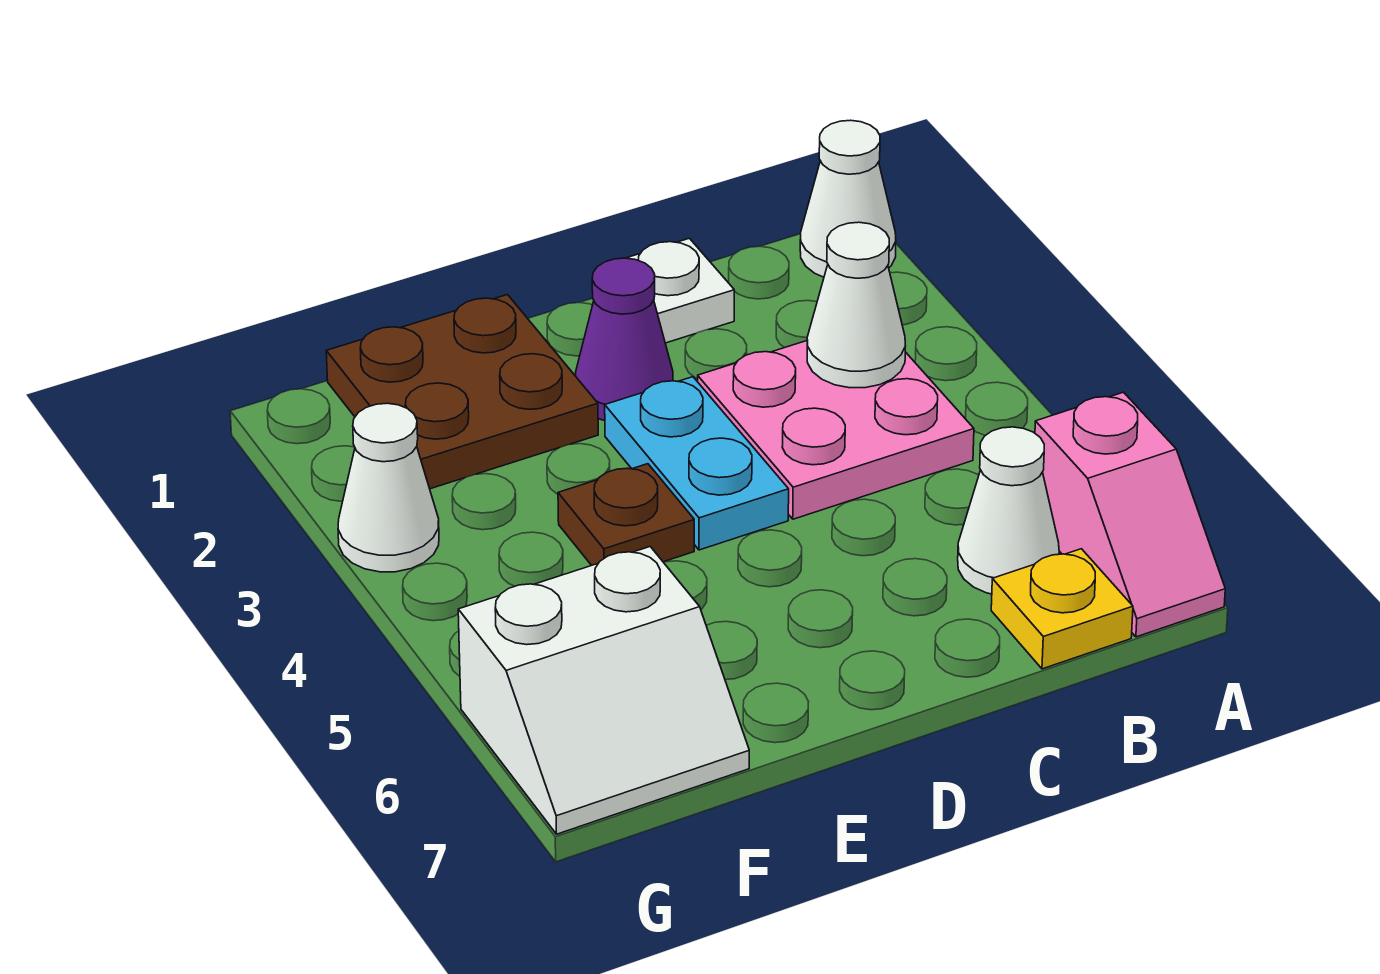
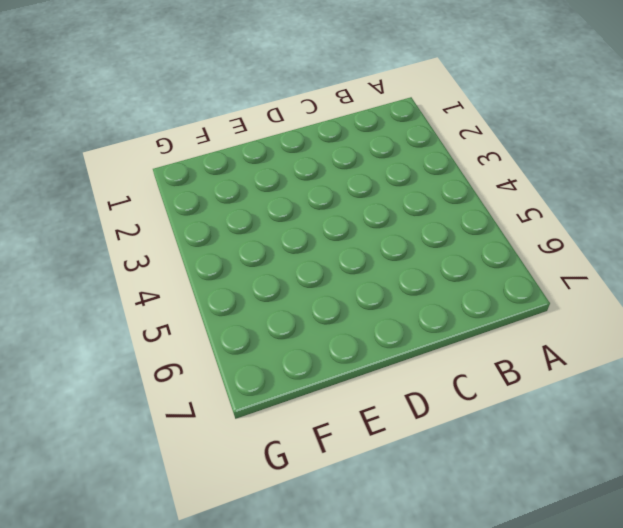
none -> white 1x1 cone [800,120,896,277]
none -> pink 1x2 slope [1035,392,1225,637]
none -> pink 2x2 plate [698,341,974,519]

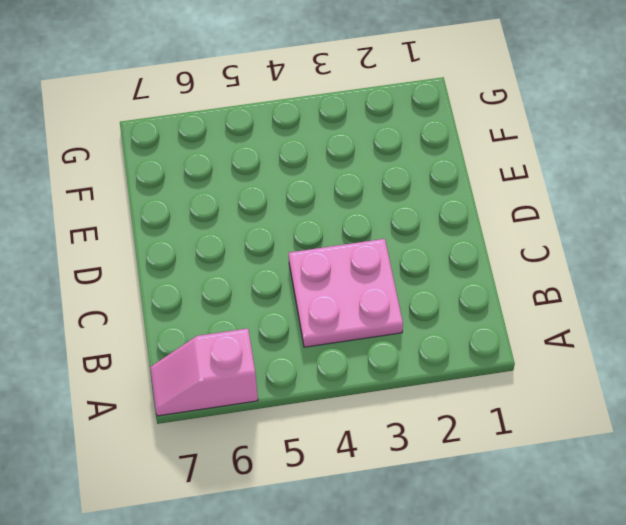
none -> white 1x1 cone [800,120,896,277]
none -> white 1x1 cone [958,427,1059,594]
none -> yellow 1x1 plate [991,549,1133,669]

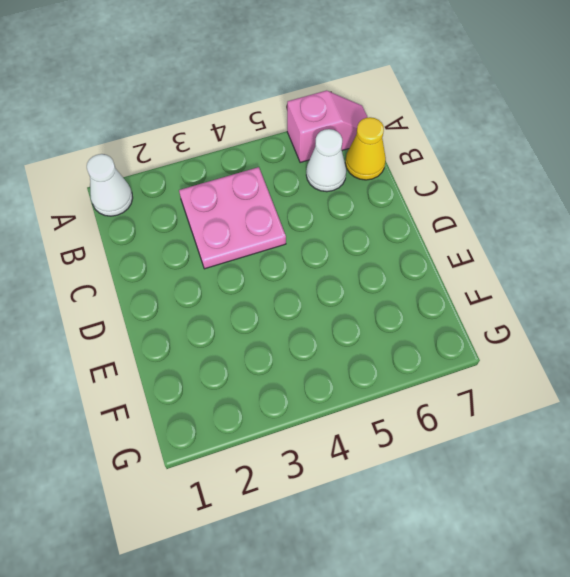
yellow 1x1 cone [345,117,386,180] -> yellow 1x1 plate [991,549,1133,669]
none -> white 1x1 plate [627,238,734,343]
none -> purple 1x1 cone [576,258,673,420]
none -> cyan 1x2 plate [605,377,789,550]

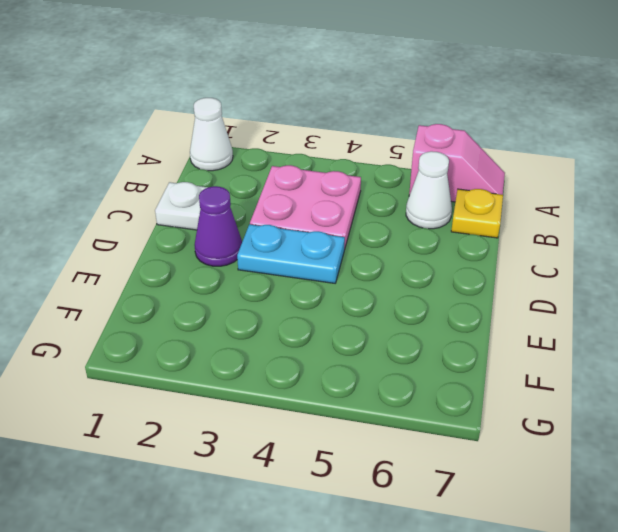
none -> brown 2x2 plate [326,295,598,489]
none -> brown 1x1 plate [558,464,694,565]
none -> white 2x2 slope [458,547,749,834]

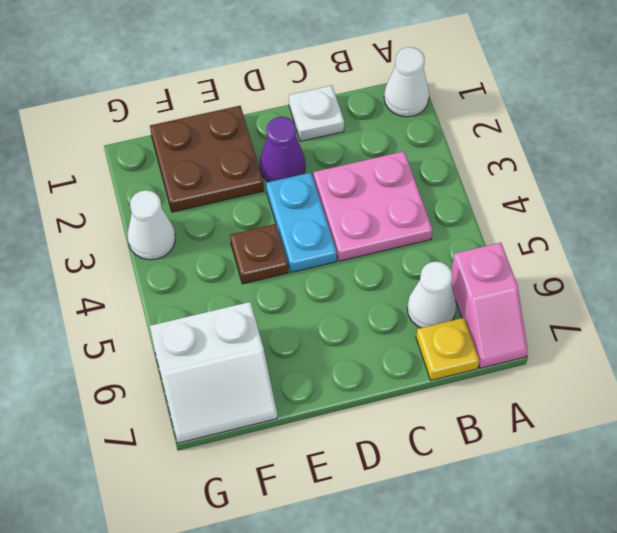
none -> white 1x1 cone [807,222,905,388]

